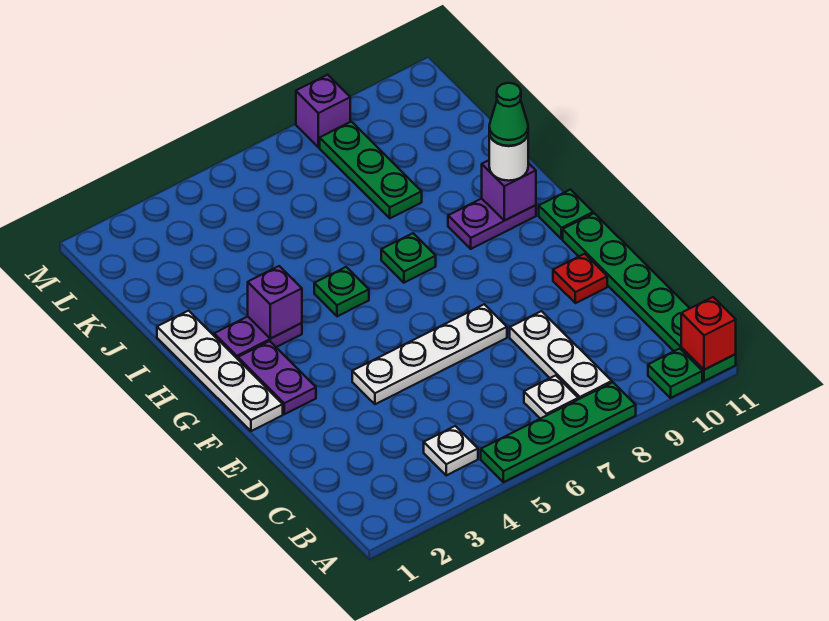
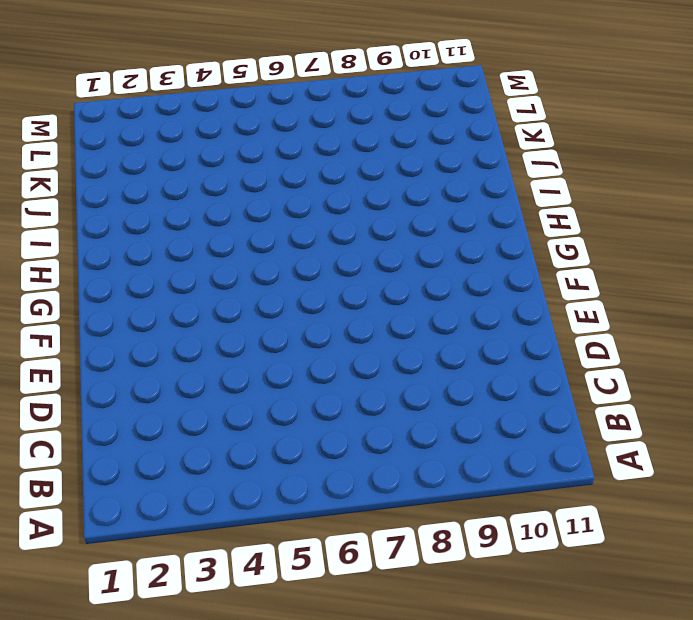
none -> green 1x4 plate [481,382,636,482]
none -> green 1x1 plate [648,349,702,398]
none -> green 1x6 plate [563,213,736,381]

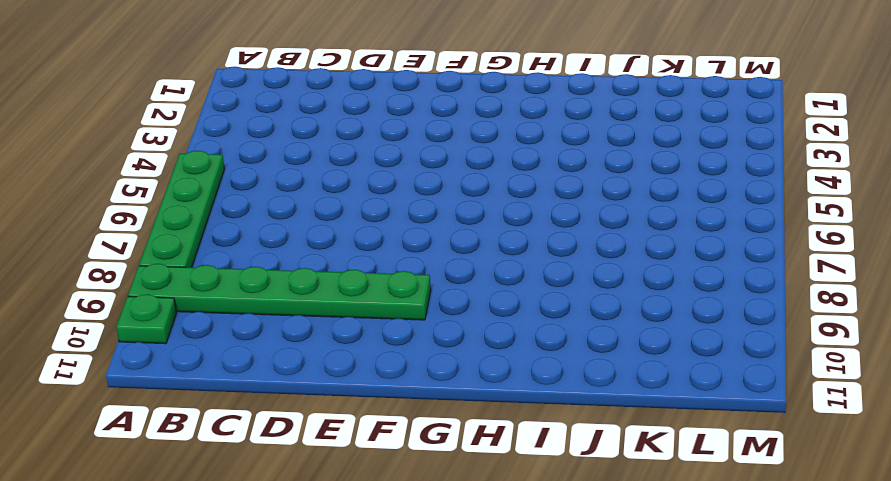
green 1x6 plate [128,264,431,320] -> green 1x6 plate moved to [563,213,736,381]
none -> white 1x1 plate [424,426,478,475]
none -> white 1x1 plate [524,375,578,419]
none -> white 1x3 plate [510,311,612,399]

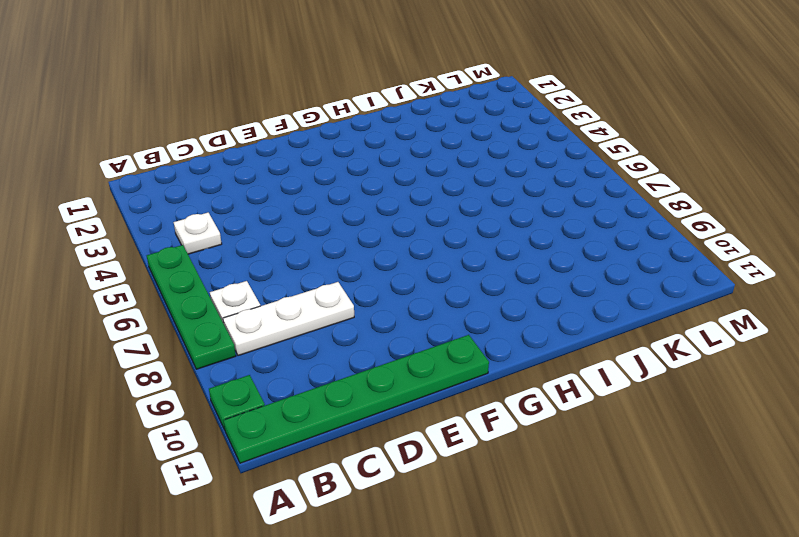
none -> white 1x4 plate [352,304,507,404]
none -> red 1x1 plate [553,254,607,303]
none -> white 1x4 plate [157,311,283,431]

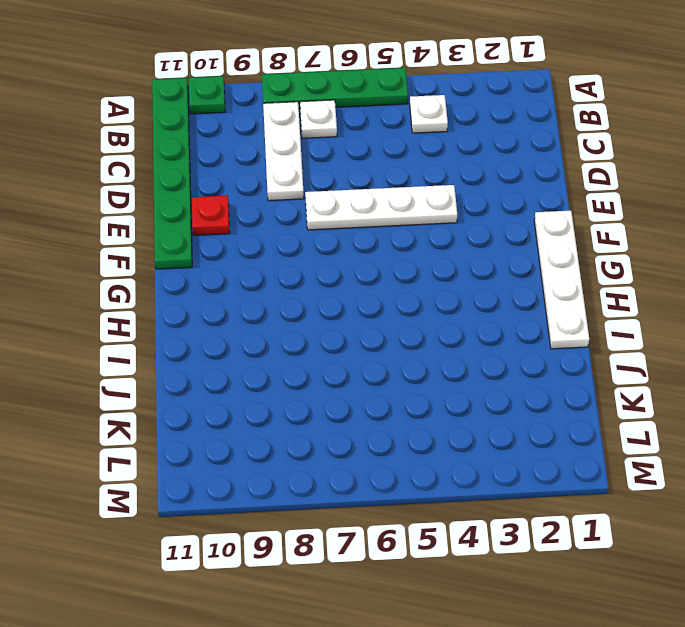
none -> purple 1x2 plate [238,341,316,414]
none -> green 1x1 plate [539,190,593,239]
none -> purple 1x2 plate [214,317,302,359]

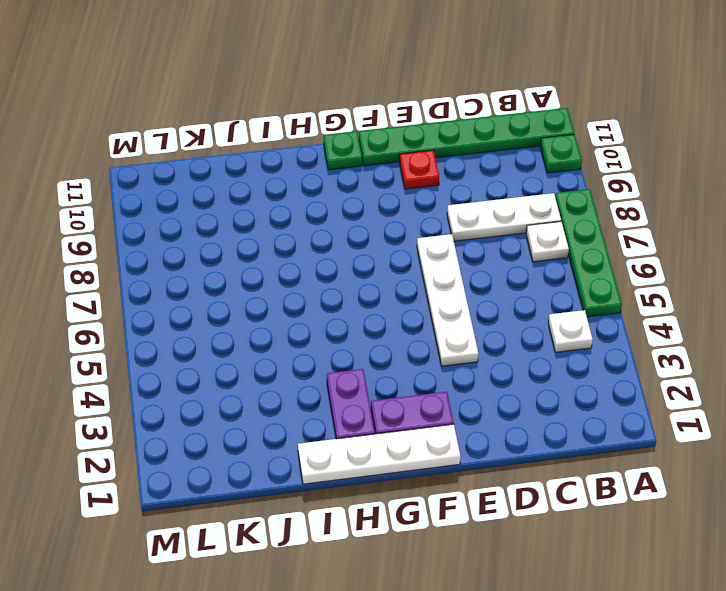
none -> green 1x1 plate [314,267,369,316]
none -> green 1x1 plate [381,233,436,283]
none -> purple 1x2 plate [448,199,536,249]

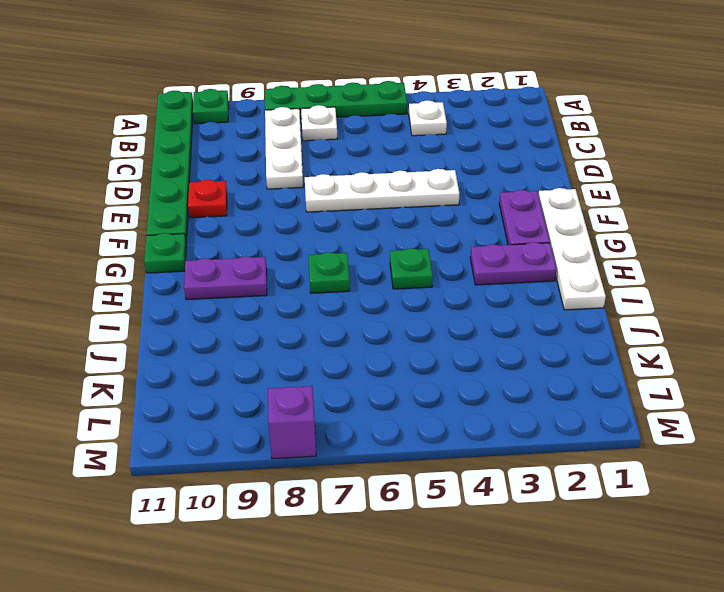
none -> green 1x3 plate [320,122,422,218]
none -> red 1x1 brick [681,297,736,370]
none -> purple 1x1 brick [248,266,302,339]

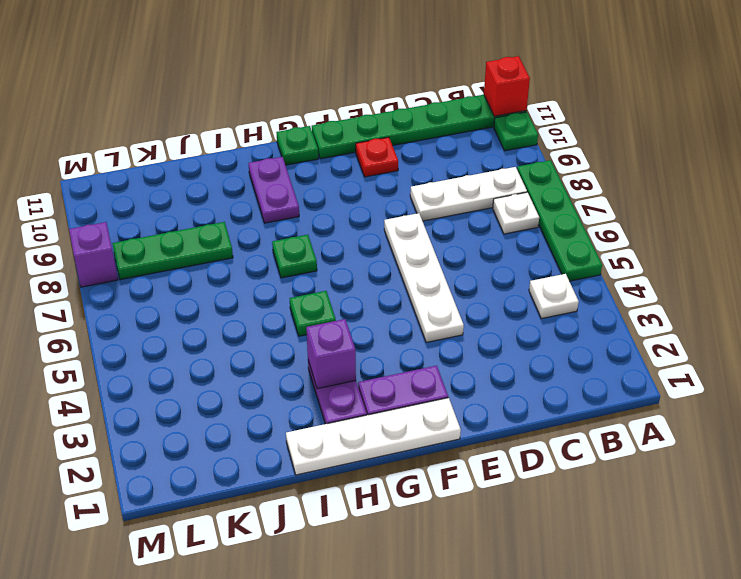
none -> purple 1x1 brick [482,160,536,221]
none -> white 1x1 round brick [489,134,528,181]
none -> green 1x1 cone [489,83,528,146]

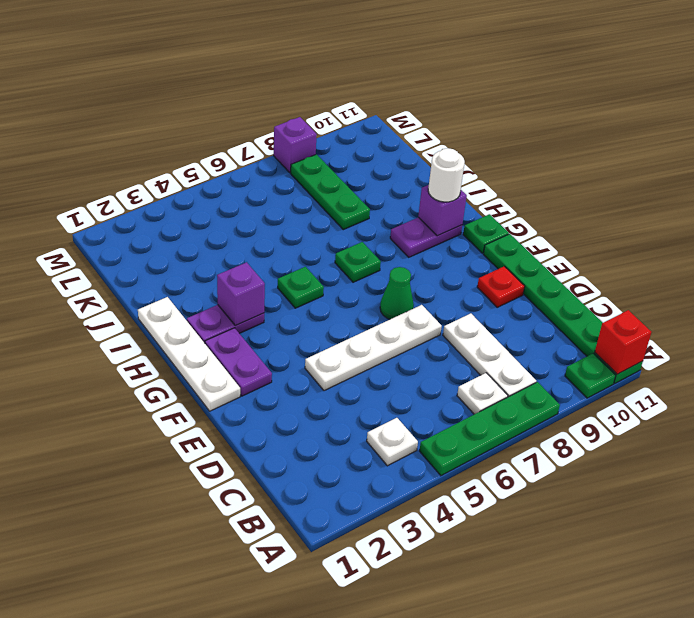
green 1x1 cone [380,267,414,319] -> green 1x1 cone moved to [489,83,528,146]

